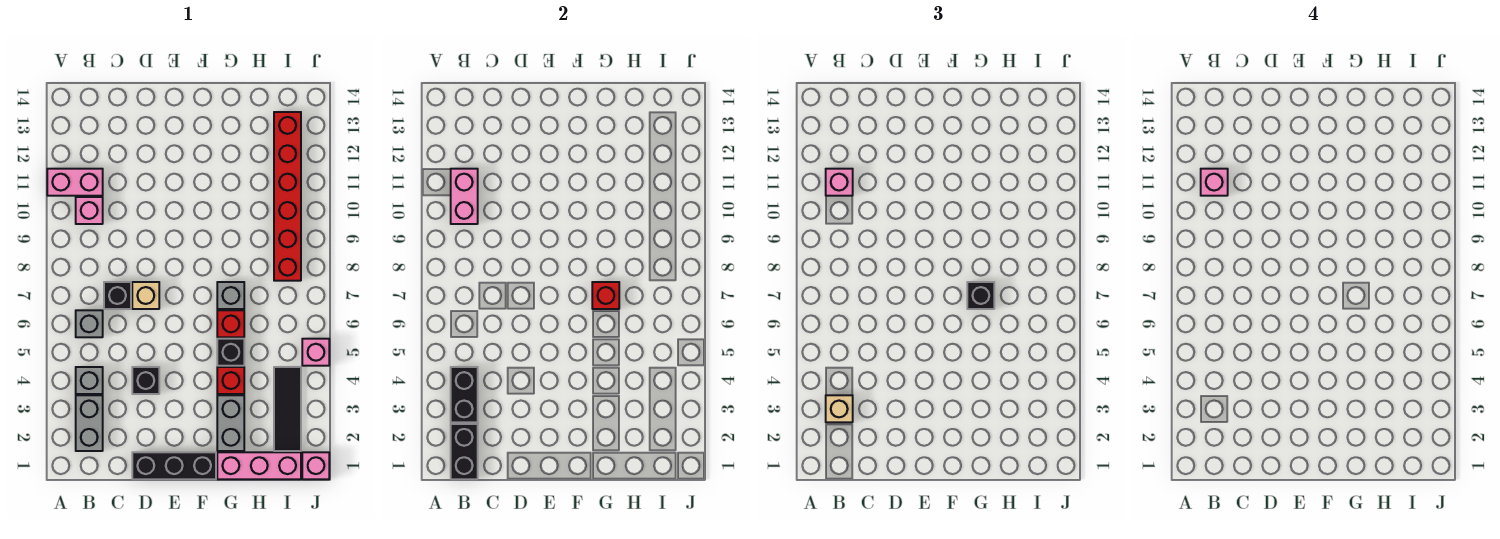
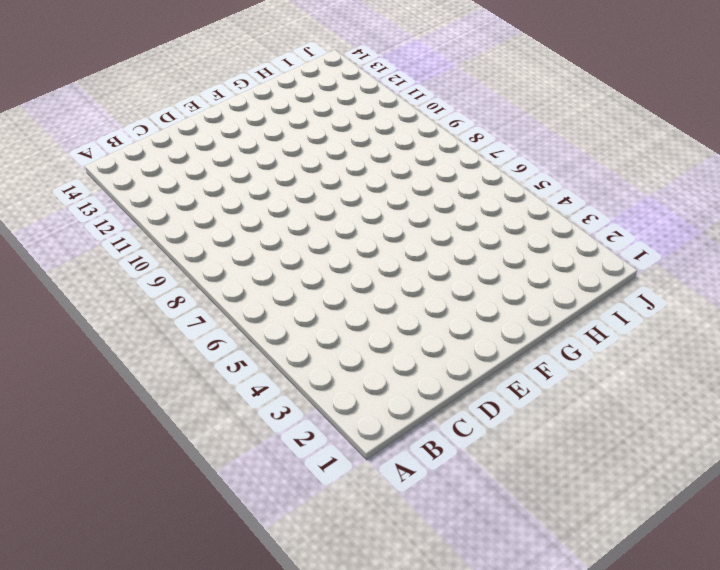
none -> pink 1x2 brick [47,169,103,196]
none -> grey 1x2 brick [76,395,103,451]
none -> grey 1x1 brick [76,367,103,394]

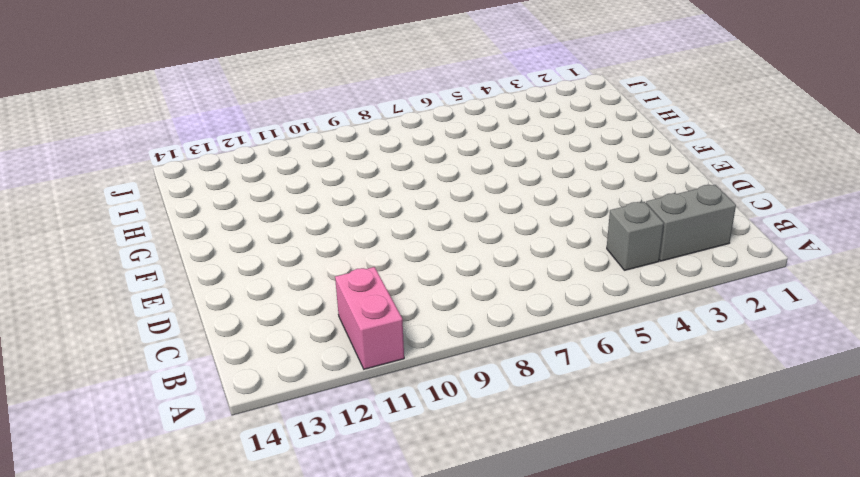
none -> grey 1x1 brick [76,310,103,337]
none -> pink 1x1 brick [76,197,103,224]
none -> black 1x1 brick [104,282,131,309]

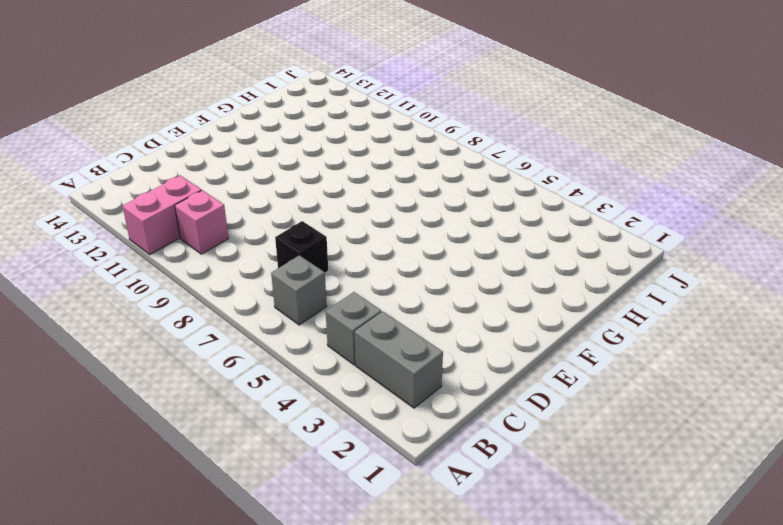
none -> black 1x3 brick [132,452,216,479]
none -> black 1x1 brick [132,367,159,394]
none -> tan 1x1 brick [132,282,159,309]

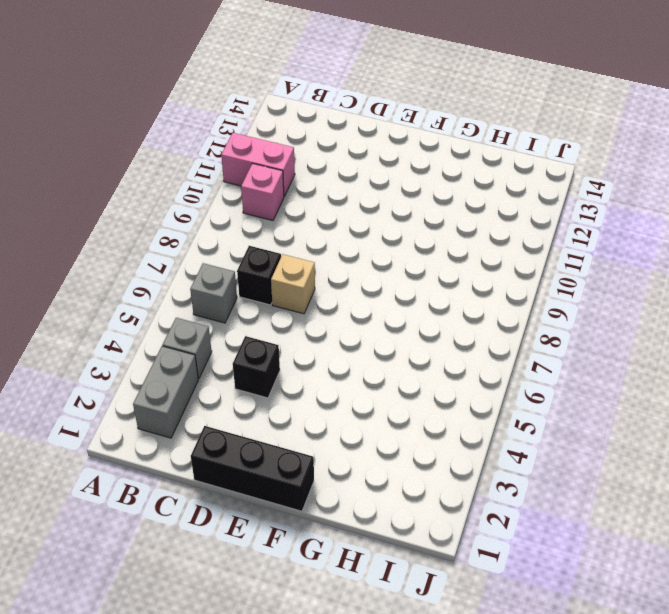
none -> pink 1x3 brick [217,452,301,479]
none -> grey 1x2 brick [217,395,244,451]
none -> red 1x1 brick [217,367,244,394]

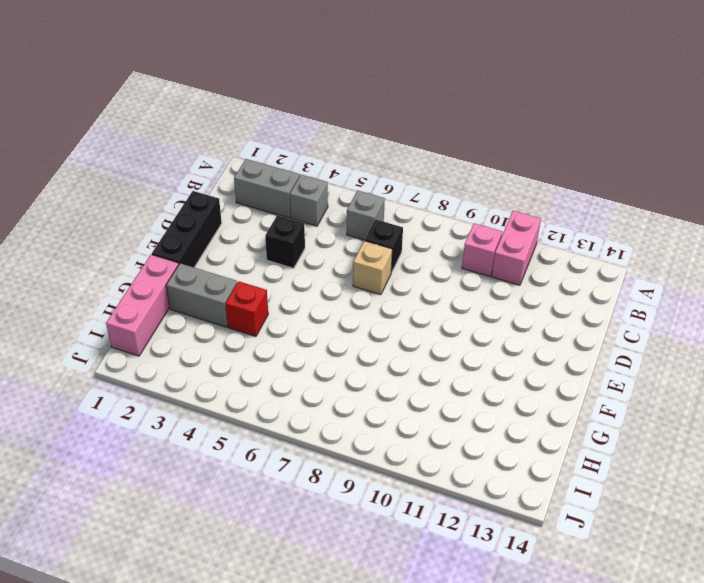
none -> black 1x1 brick [217,339,244,366]
none -> red 1x1 brick [217,310,244,337]
none -> grey 1x1 brick [217,282,244,309]

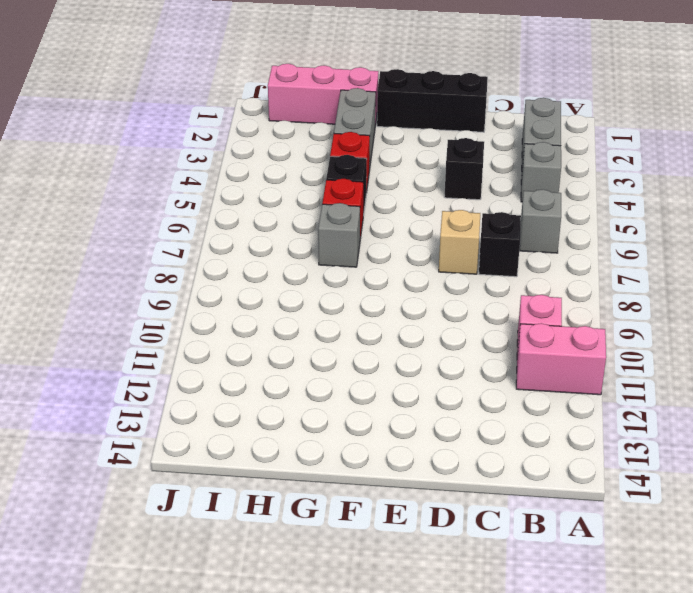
none -> black 1x3 tile [274,367,301,451]
none -> red 1x6 brick [274,112,301,281]
none -> pink 1x1 brick [302,452,329,479]

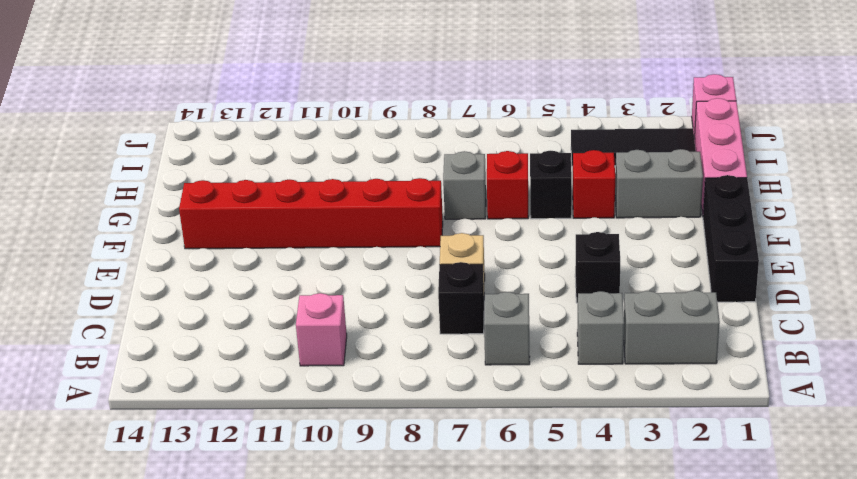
red 1x6 brick [179,178,443,249] -> red 1x6 brick moved to [274,112,301,281]
none -> pink 1x2 brick [47,169,103,196]
none -> pink 1x1 brick [302,339,329,366]
none -> black 1x2 brick [451,424,478,479]

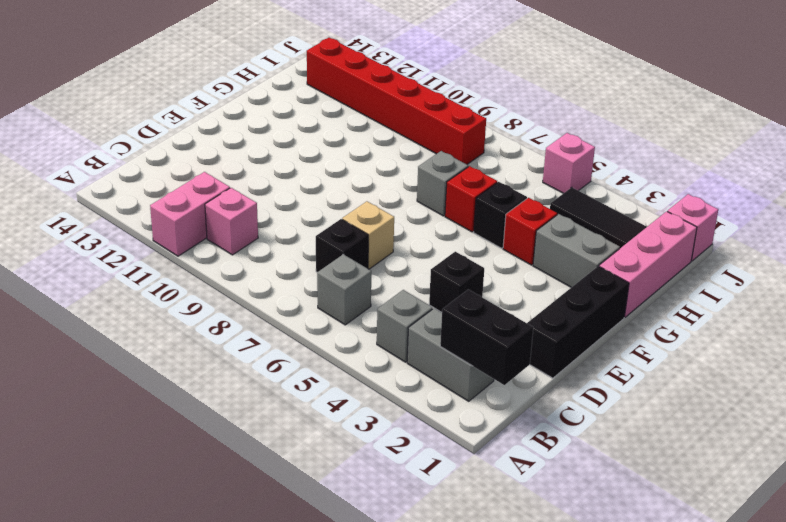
none -> black 1x2 brick [451,367,478,422]
none -> pink 1x2 brick [451,169,478,224]
none -> red 1x1 brick [592,282,619,309]

